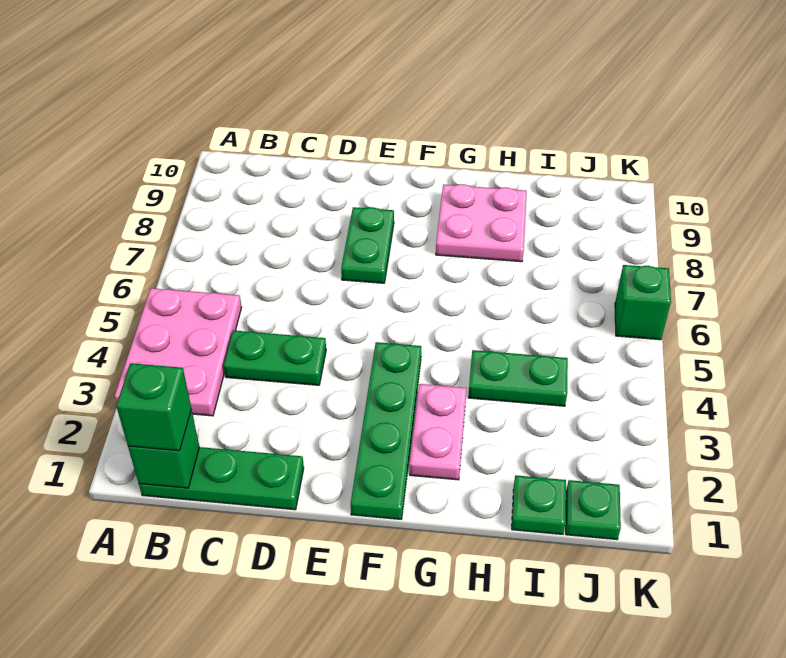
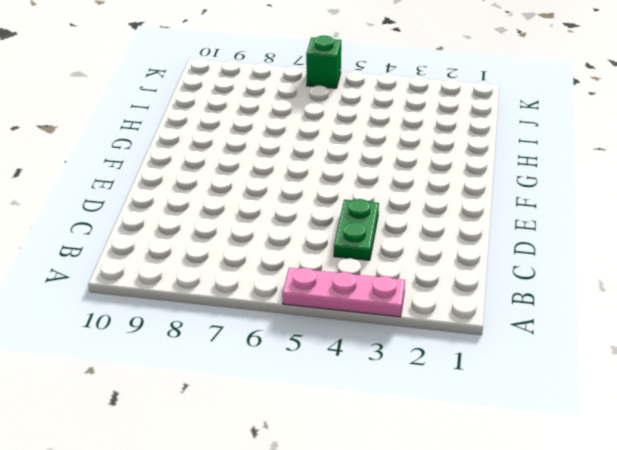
pink 1x3 plate [283,268,405,317] -> pink 2x3 plate [115,288,241,416]
none -> green 1x3 plate [139,447,304,510]
none -> green 1x2 plate [341,207,394,283]
none -> green 1x4 plate [351,342,421,519]

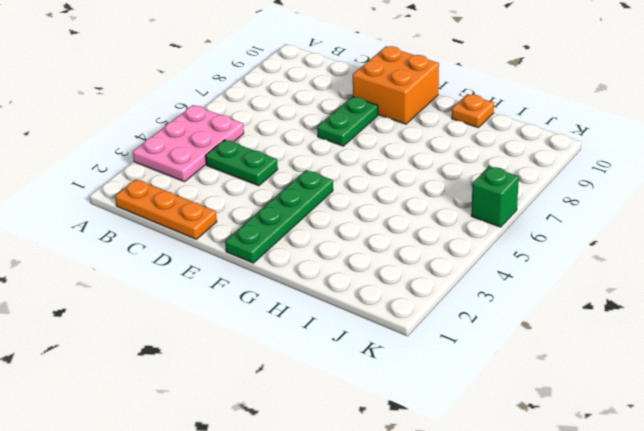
orange 1x3 plate [115,179,217,239] -> green 1x3 plate [139,447,304,510]
orange 2x2 brick [353,46,439,124] -> none
orange 1x1 plate [452,94,494,127] -> none
none -> pink 1x2 plate [410,384,467,480]
none -> pink 2x2 plate [436,184,527,262]
none -> green 1x2 plate [468,350,568,406]

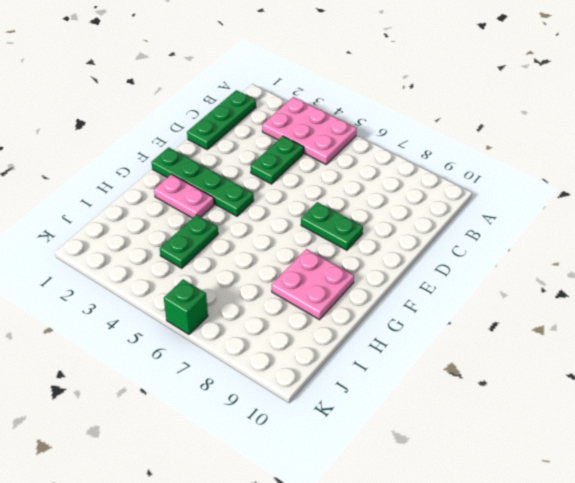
none -> green 1x1 plate [512,475,566,534]
none -> green 1x1 plate [566,480,621,539]
none -> green 1x1 brick [128,410,199,488]

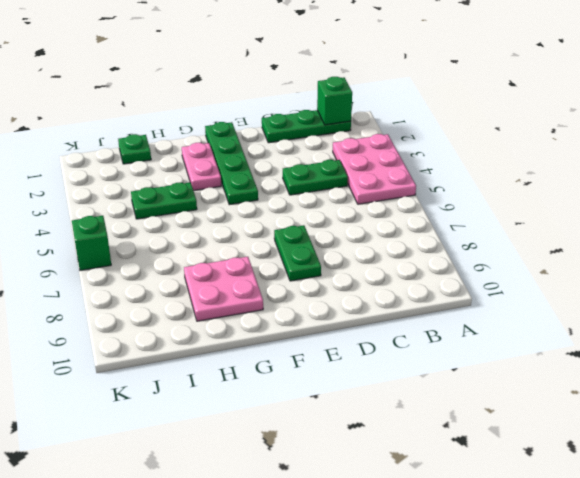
none -> green 1x1 plate [566,480,621,539]
none -> green 1x1 brick [116,363,191,451]

